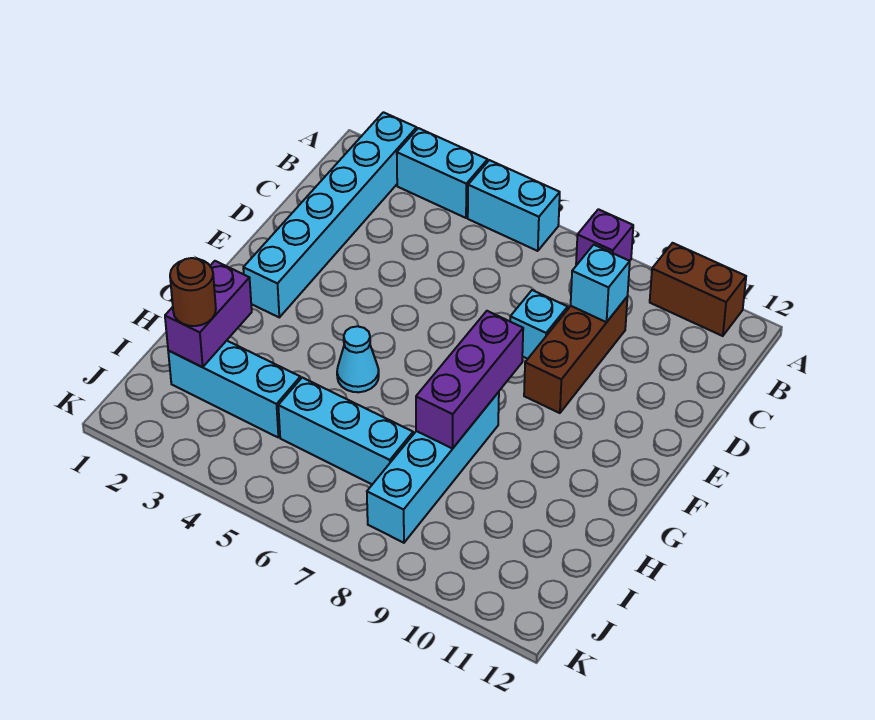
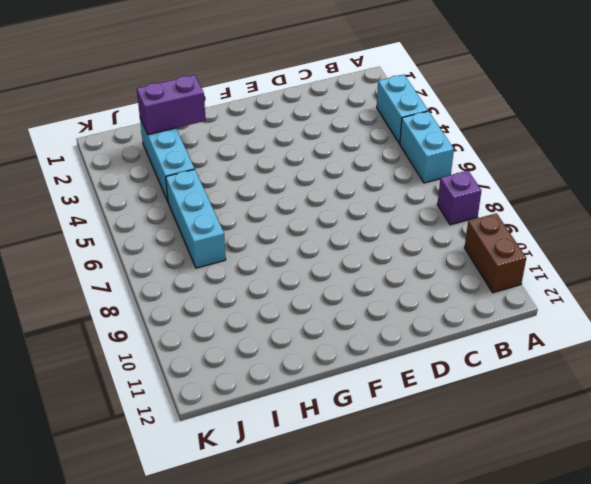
none -> cyan 1x6 brick [243,112,417,317]
none -> brown 1x3 brick [524,297,627,413]
none -> cyan 1x1 brick [510,290,568,359]

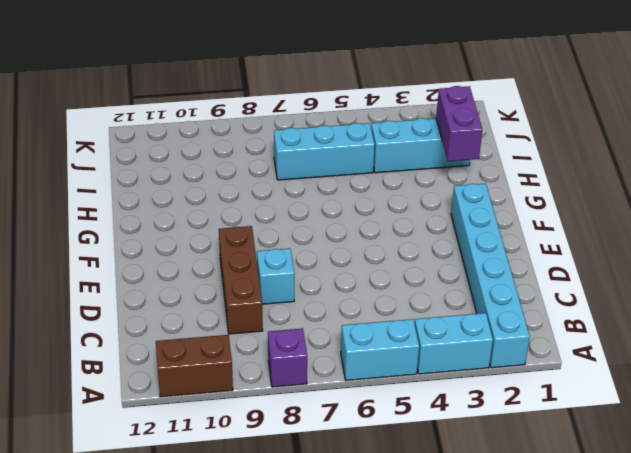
none -> cyan 1x1 cone [337,326,379,392]
none -> cyan 1x4 brick [367,392,499,543]
none -> cyan 1x1 brick [571,245,630,322]

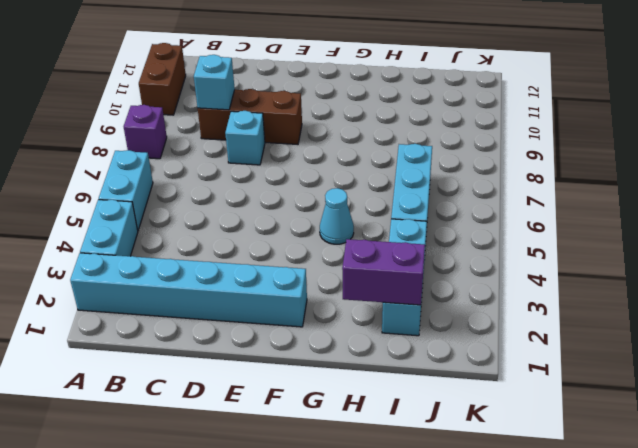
none -> cyan 1x4 brick [367,392,499,543]
none -> purple 1x3 brick [416,311,523,448]
none -> brown 1x1 round brick [170,258,216,326]

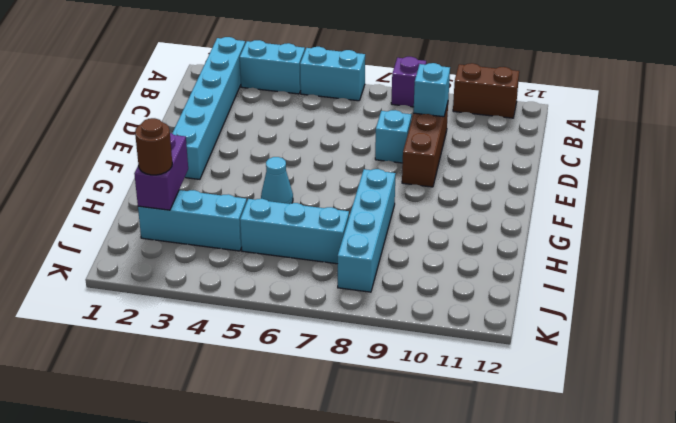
none -> purple 1x3 brick [416,311,523,448]

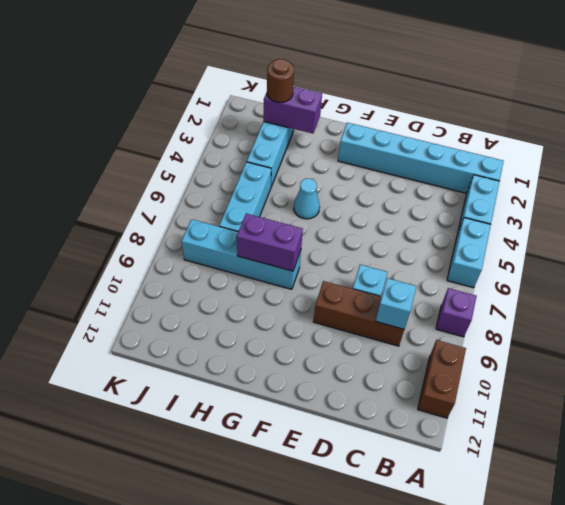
purple 1x2 brick [237,214,303,271] -> purple 1x3 brick [416,311,523,448]

